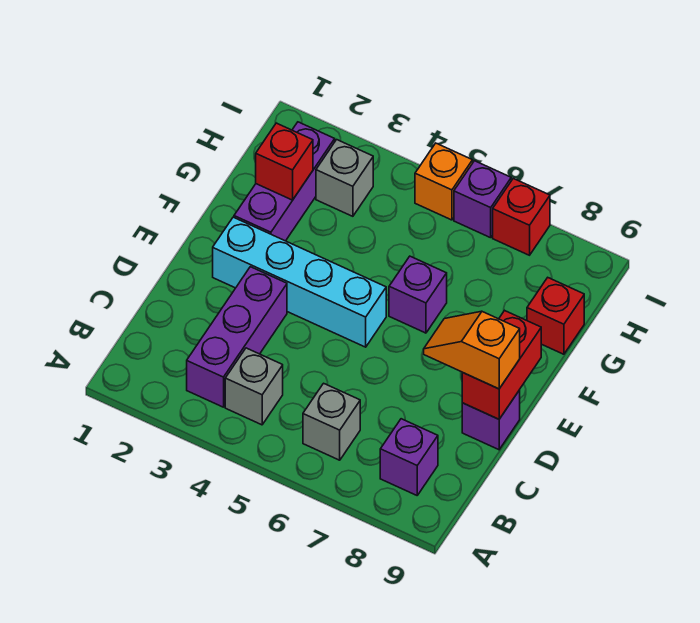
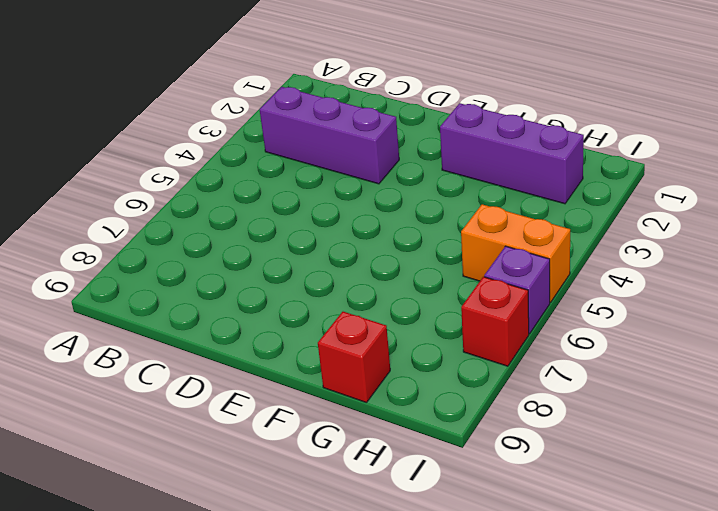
orange 1x2 brick [461,204,570,303] -> orange 1x1 brick [415,143,473,220]
none -> grey 1x1 brick [225,348,283,425]
none -> grey 1x1 brick [303,383,360,460]
none -> purple 1x1 brick [380,419,438,495]

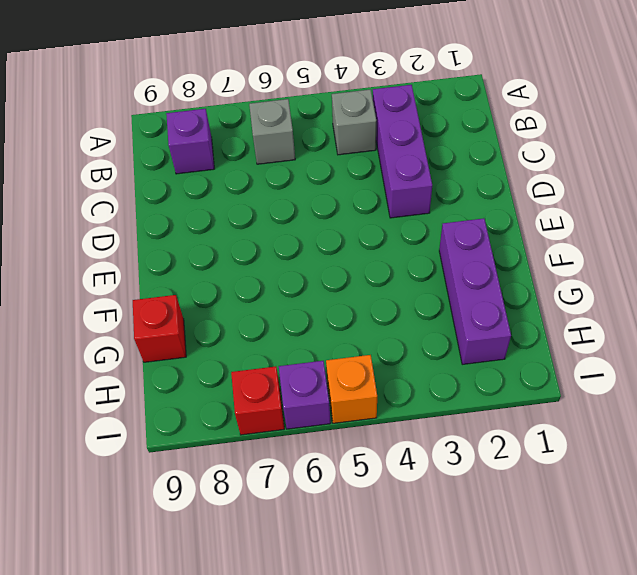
none -> purple 1x1 brick [462,390,520,450]
none -> cyan 1x4 brick [213,217,386,347]
none -> purple 1x1 brick [389,256,447,333]

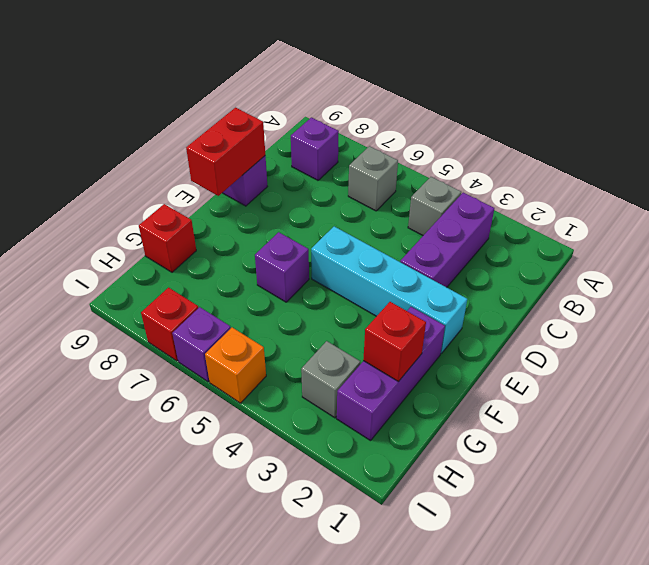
none -> orange 1x2 slope [424,311,520,389]

